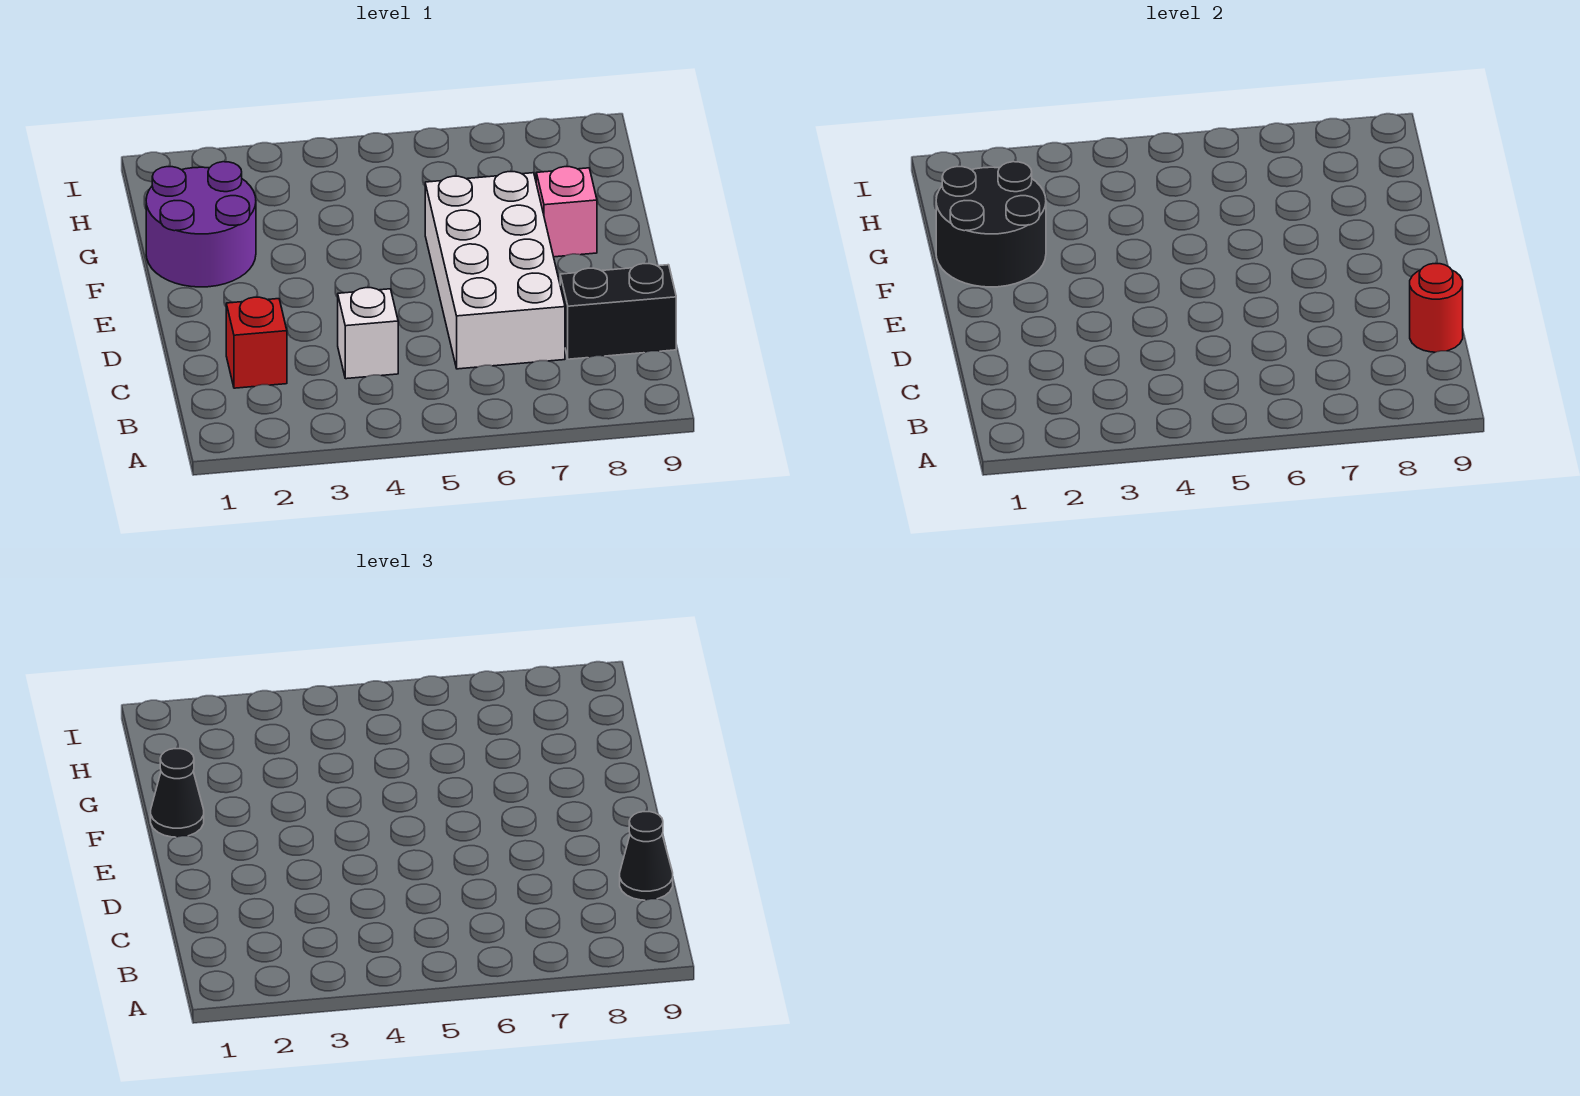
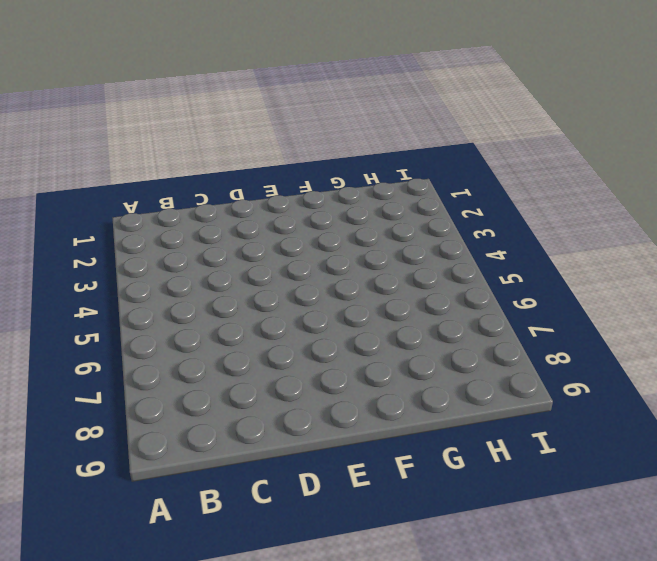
none -> red 1x1 brick [226,297,287,388]
none -> white 1x1 brick [338,288,398,379]

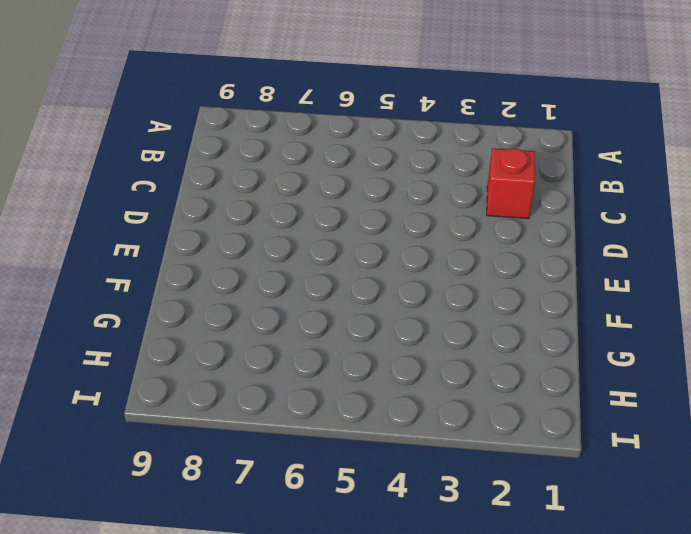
none -> white 1x1 brick [338,288,398,379]
none -> white 2x4 brick [425,172,565,369]

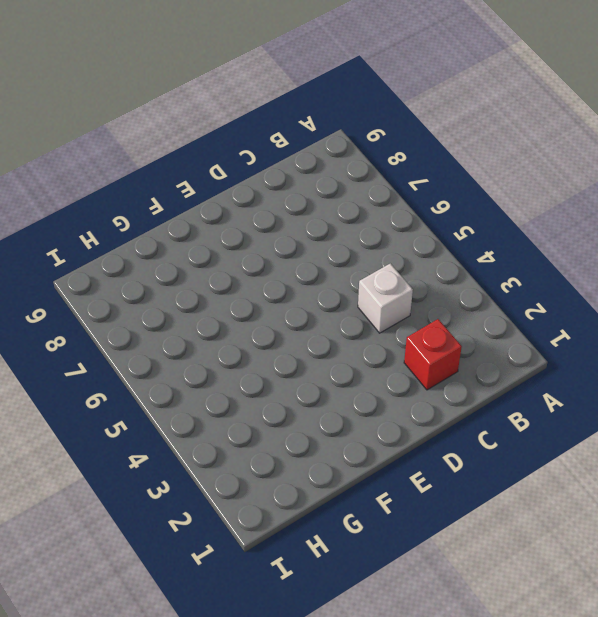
none -> white 2x4 brick [425,172,565,369]
none -> black 1x2 brick [560,264,676,359]

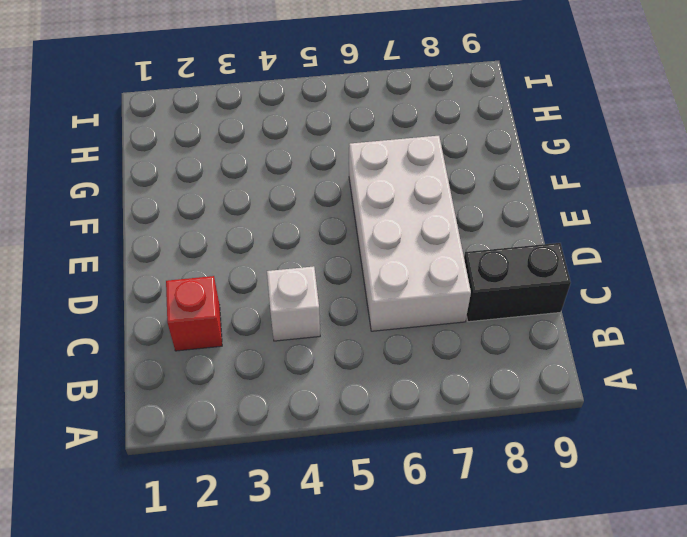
none -> purple 2x2 round brick [146,162,256,287]
none -> pink 1x1 brick [536,167,597,257]

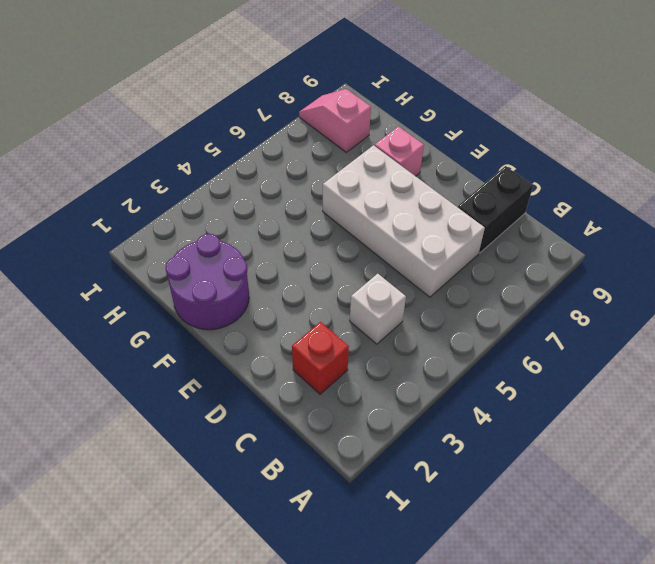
pink 1x2 slope [299,89,371,152] -> none
none -> red 1x1 round brick [1410,264,1463,352]
none -> black 2x2 round brick [936,162,1046,287]

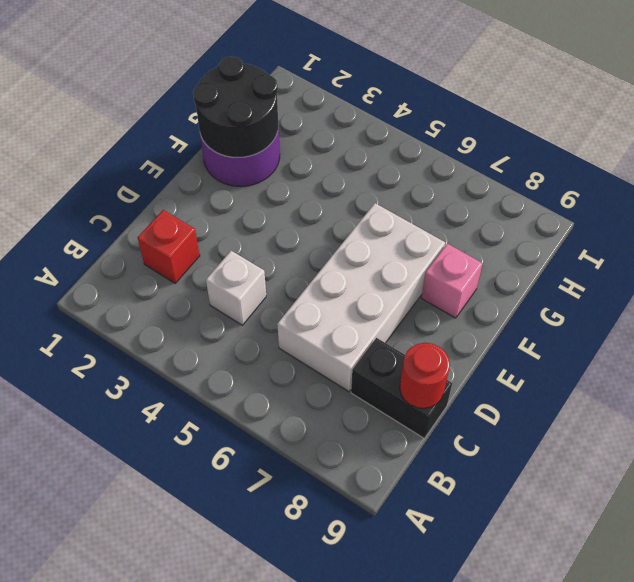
none -> black 1x1 cone [620,812,673,900]
none -> black 1x1 cone [151,749,204,837]

